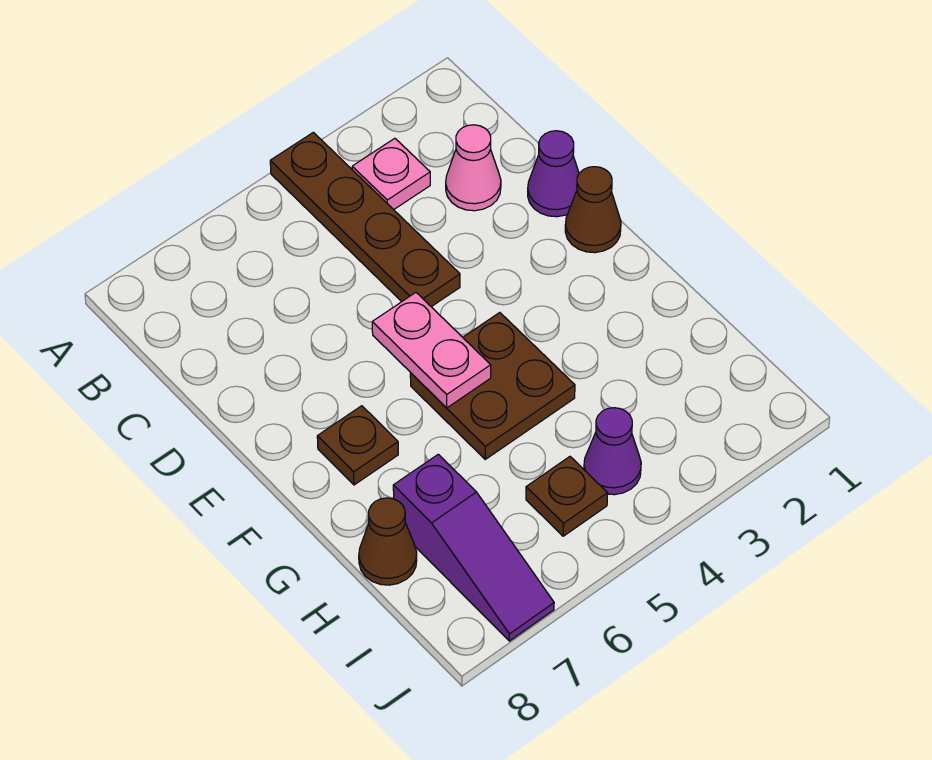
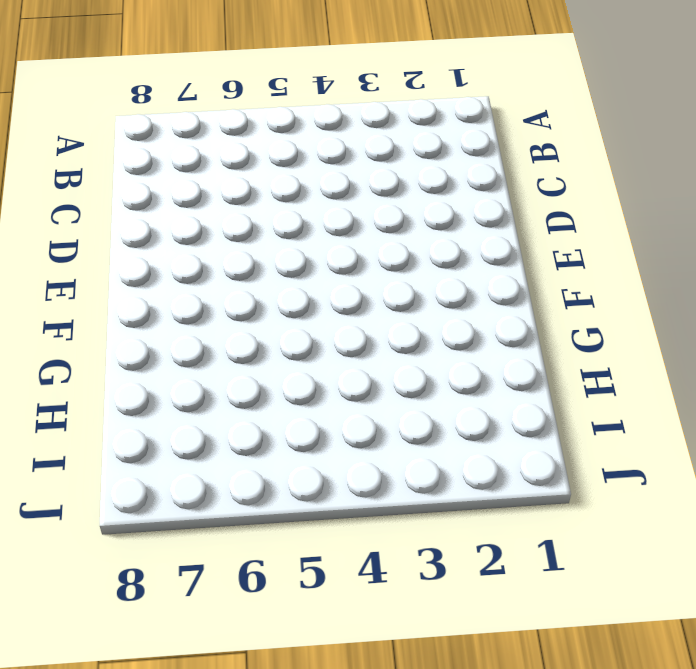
none -> brown 1x4 plate [270,132,460,307]
none -> pink 1x1 plate [352,138,430,210]
none -> pink 1x1 cone [446,125,501,211]

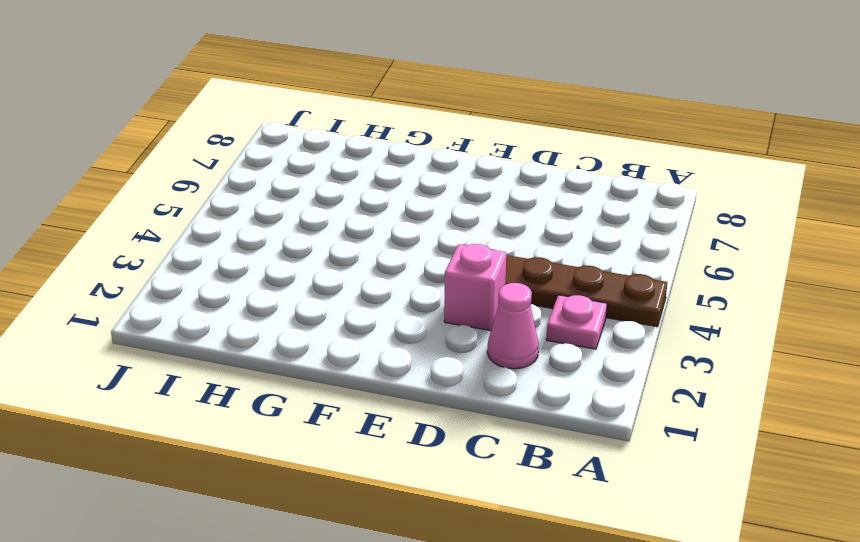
pink 1x1 brick [444,244,506,331] -> none
none -> purple 1x1 cone [528,131,579,217]
none -> brown 1x1 cone [565,167,621,253]
none -> brown 2x2 plate [410,313,575,459]

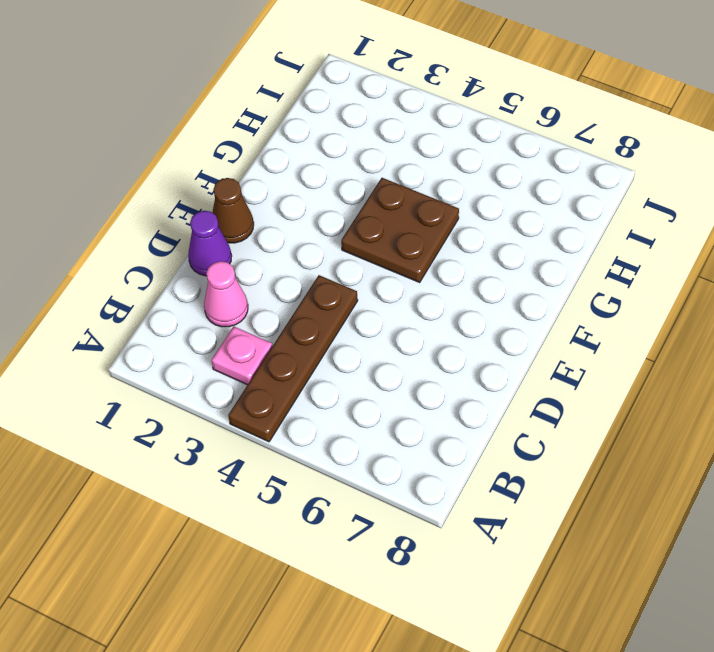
none -> brown 1x1 plate [317,406,398,485]
none -> purple 1x3 slope [393,454,554,641]
none -> brown 1x1 cone [359,498,417,585]

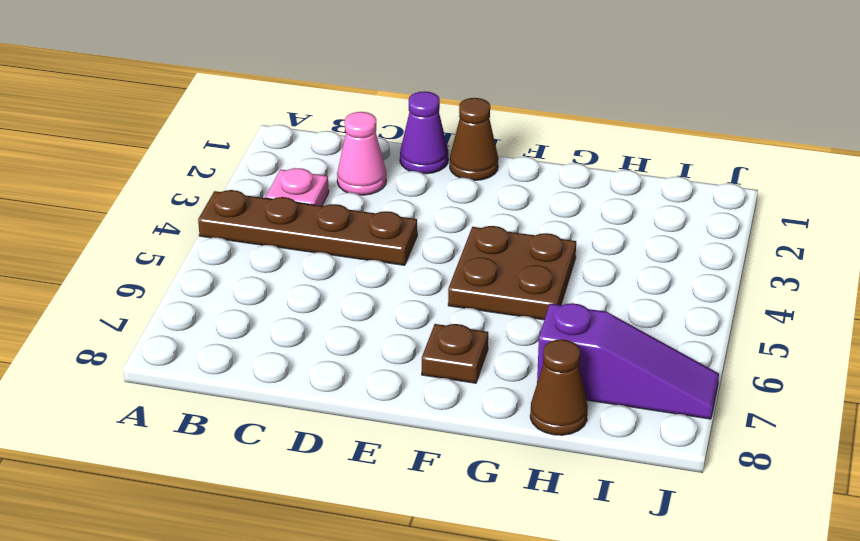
none -> purple 1x1 cone [584,408,641,495]
none -> brown 1x1 plate [526,457,608,536]
none -> pink 1x2 plate [372,293,491,408]

